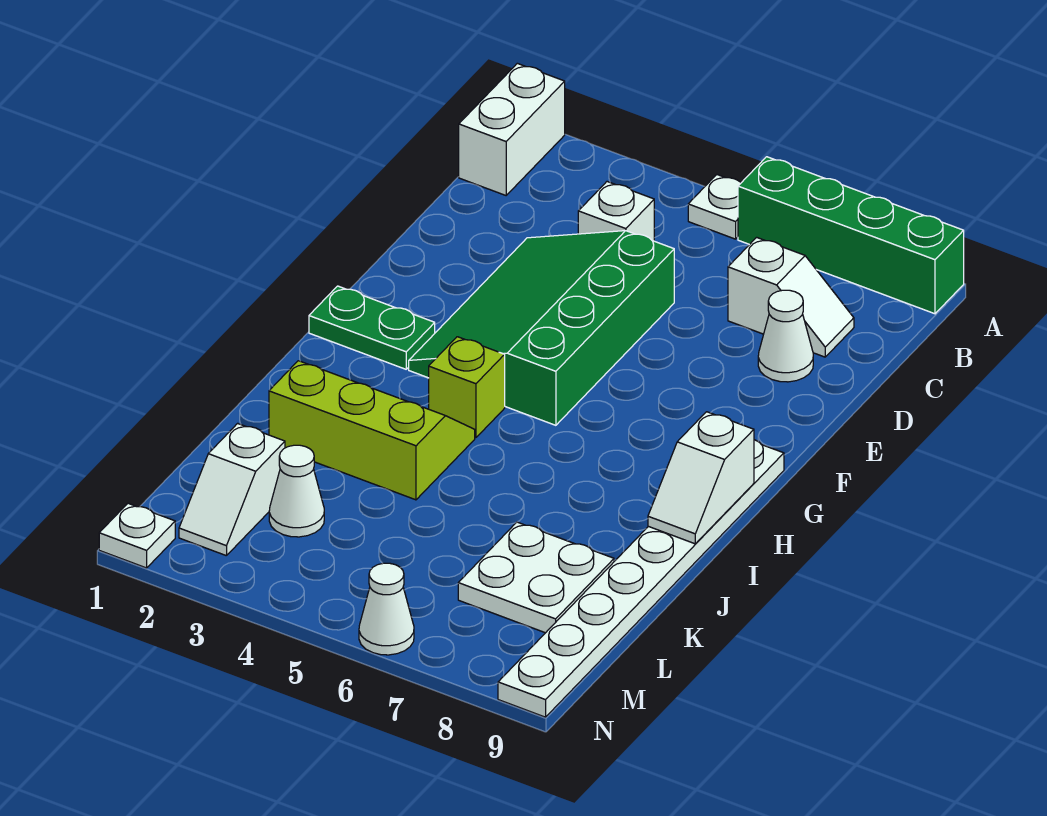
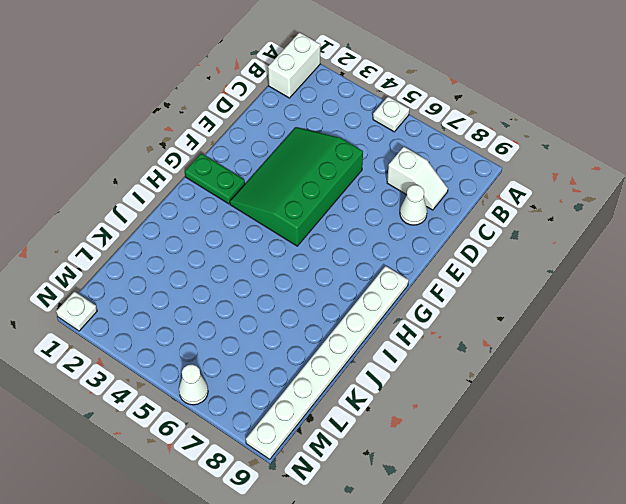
none -> green 1x4 brick [738,157,964,314]
none -> white 1x1 brick [578,182,654,241]
none -> lime 1x1 brick [429,337,505,438]

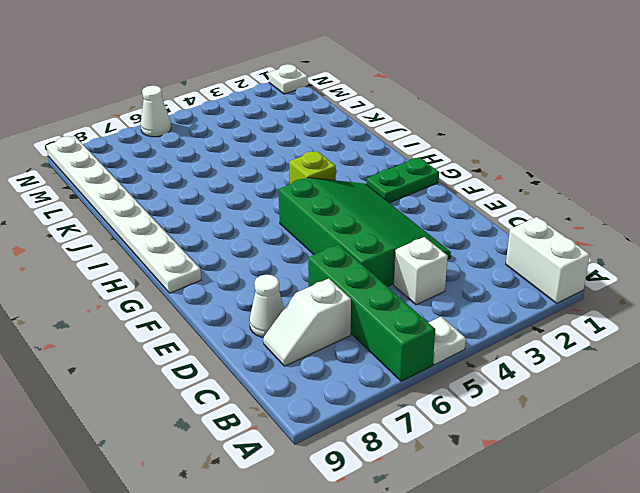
green 1x4 brick [308,244,435,381] -> green 1x4 brick turned to [738,157,964,314]
none -> lime 2x3 slope [269,361,475,500]
none -> white 2x2 plate [458,522,614,633]
none -> white 1x2 slope [179,423,285,556]

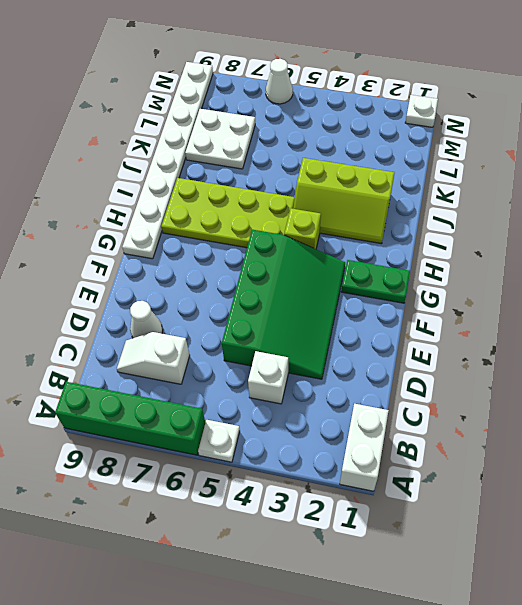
lime 2x4 plate [161,178,295,248] -> none
none -> white 1x2 slope [179,423,285,556]
none -> white 1x1 cone [269,445,324,537]
none -> white 1x2 slope [648,412,754,544]

